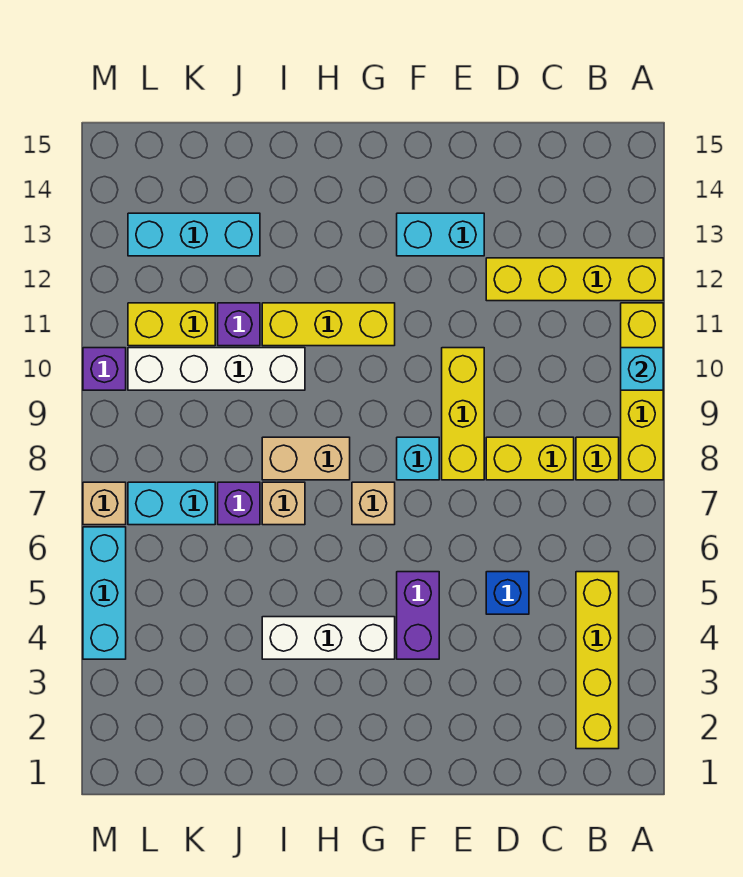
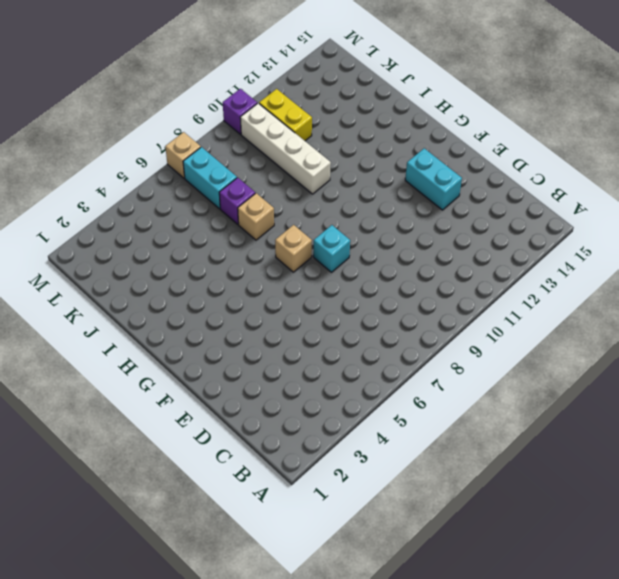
none -> yellow 1x4 brick [621,303,663,480]
none -> yellow 1x4 brick [486,258,663,301]
none -> yellow 1x4 brick [576,572,619,749]

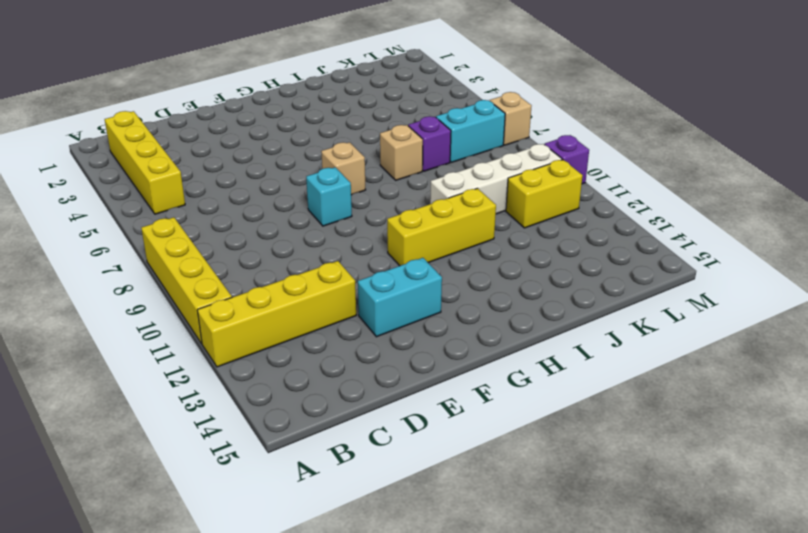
none -> yellow 1x1 brick [576,437,619,480]
none -> yellow 1x2 brick [486,437,574,480]
none -> blue 1x1 brick [486,572,529,614]

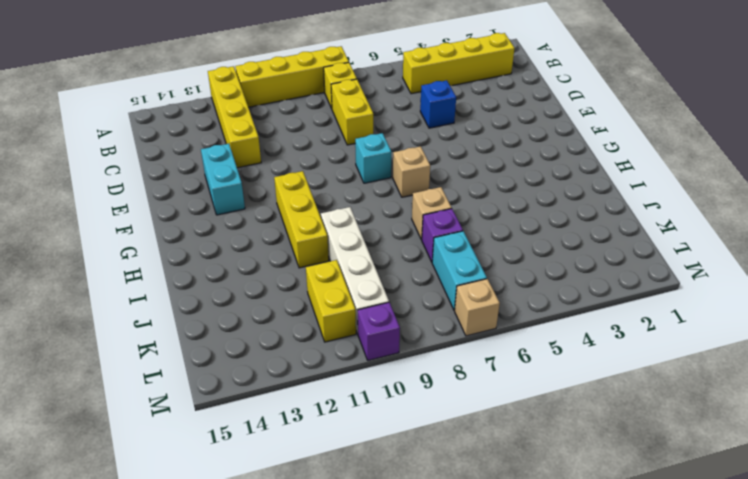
none -> yellow 1x3 brick [442,348,484,480]
none -> purple 1x2 brick [397,572,439,659]
none -> white 1x3 brick [262,617,395,659]

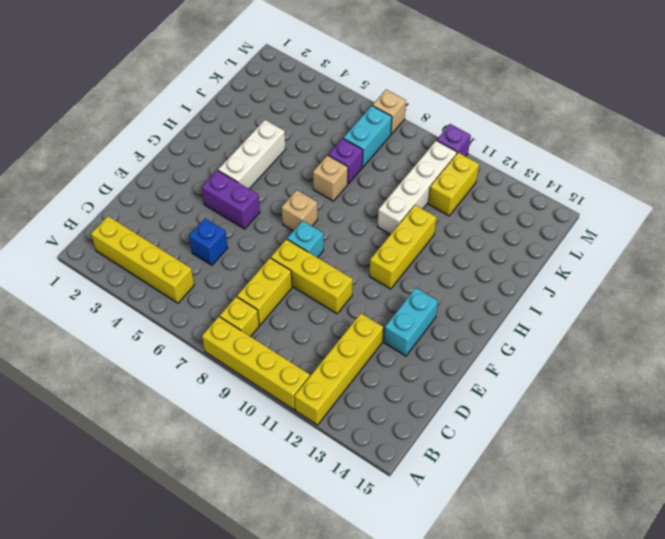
none -> tan 1x2 brick [262,437,350,480]
none -> purple 1x1 brick [218,303,260,346]
none -> cyan 1x3 brick [128,213,260,256]

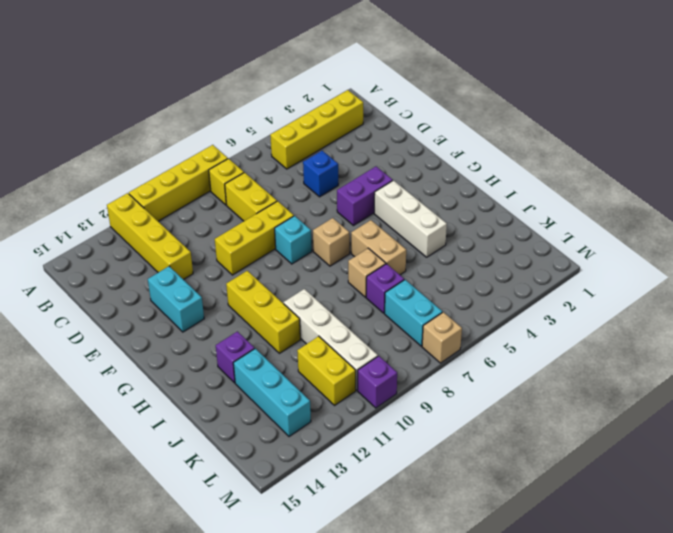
tan 1x2 brick [351,220,406,275] -> tan 1x2 brick moved to [262,437,350,480]
purple 1x1 brick [216,331,255,383] -> purple 1x1 brick moved to [218,303,260,346]
none -> cyan 1x3 brick [83,527,126,659]
none -> cyan 1x1 brick [621,348,663,390]

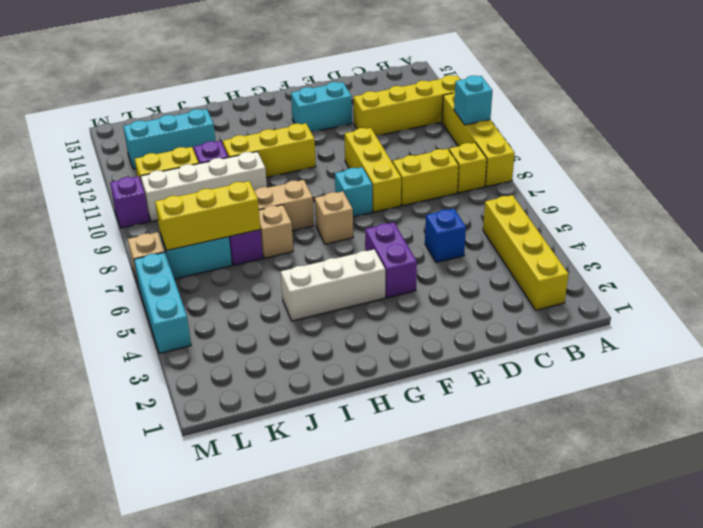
yellow 1x3 brick [155,181,260,251] -> none

